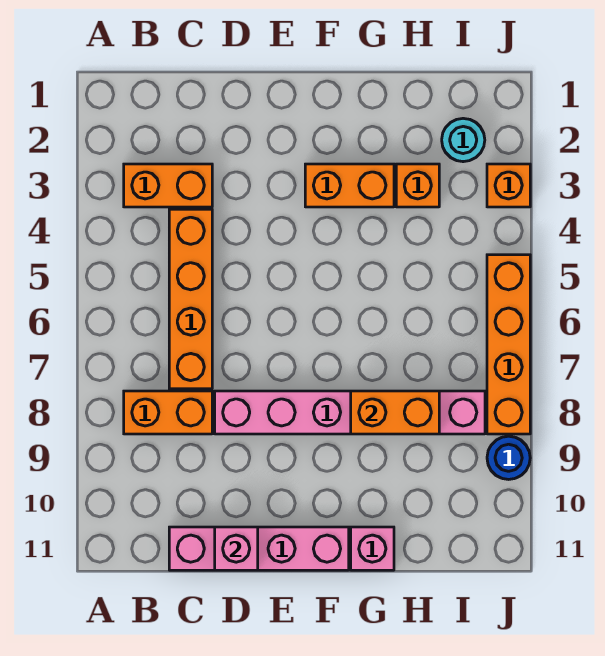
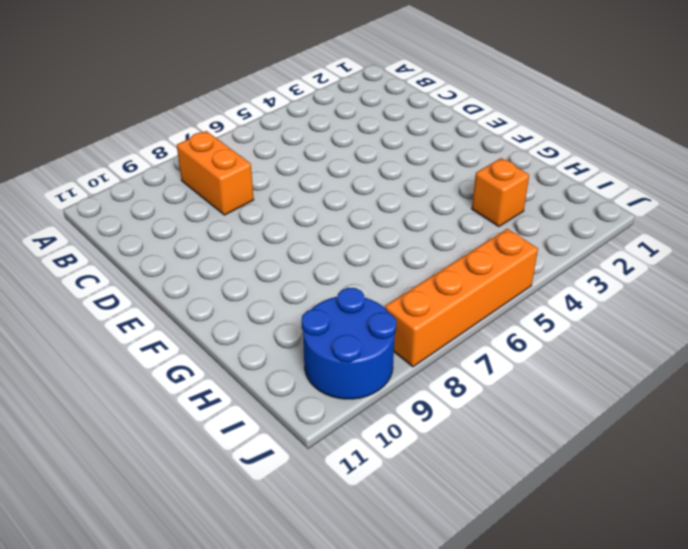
blue 2x2 round brick [301,288,396,399] -> blue 1x1 round brick [487,436,530,479]
none -> orange 1x2 brick [124,164,212,207]
none -> orange 1x4 brick [169,209,212,389]
none -> pink 1x4 brick [169,527,349,570]

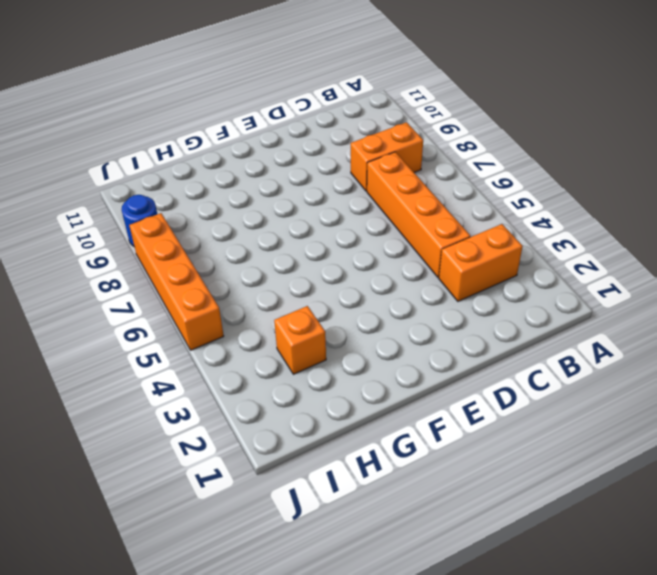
none -> pink 1x4 brick [169,527,349,570]
none -> pink 1x6 brick [215,391,485,434]
none -> orange 1x2 brick [305,164,394,207]

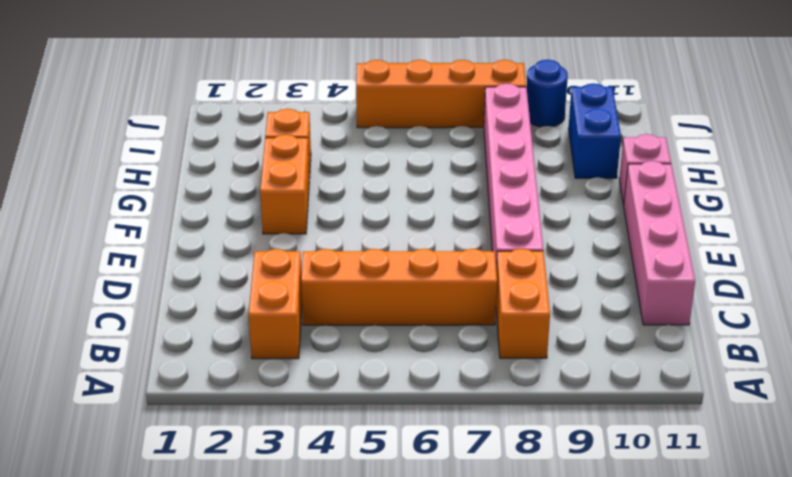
blue 1x2 brick [569,83,621,178] -> none
none -> cyan 1x1 round brick [442,118,485,162]
none -> orange 1x1 brick [487,164,530,207]
none -> pink 1x1 brick [215,527,258,570]

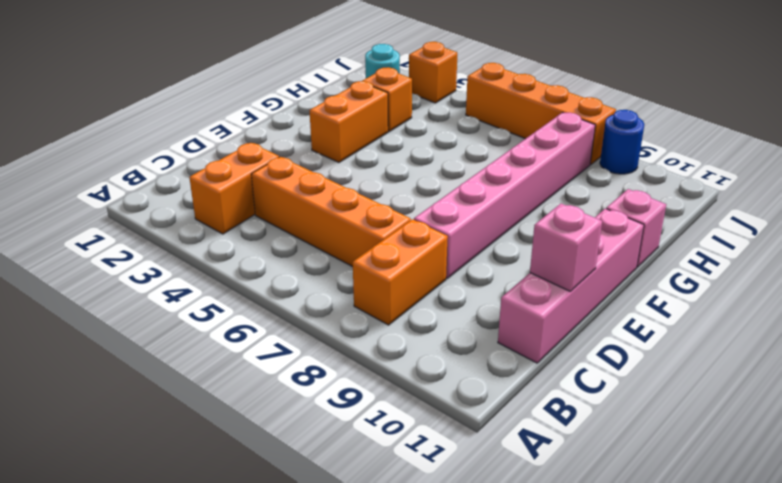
none -> orange 1x2 brick [351,391,439,434]

